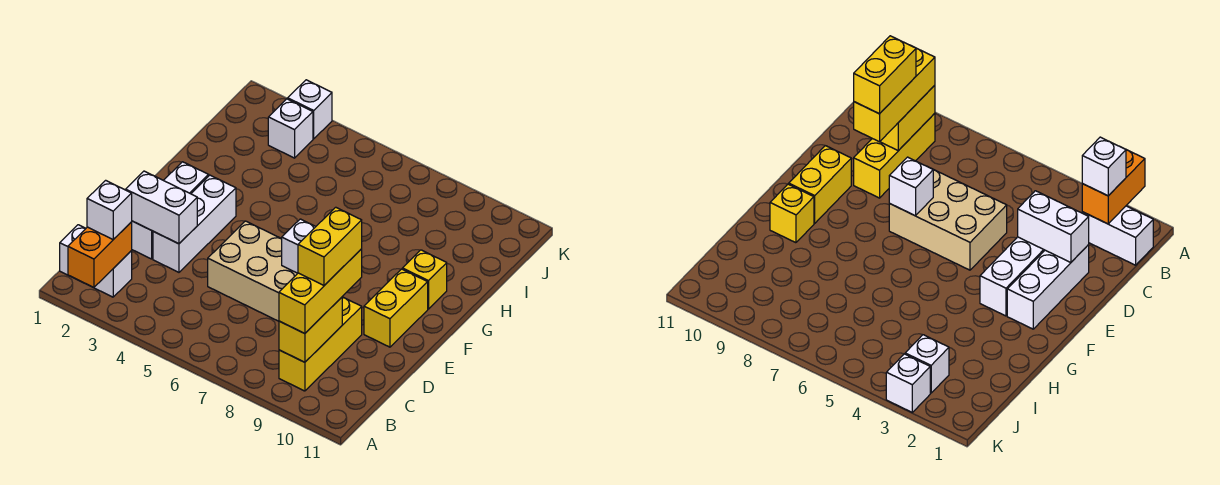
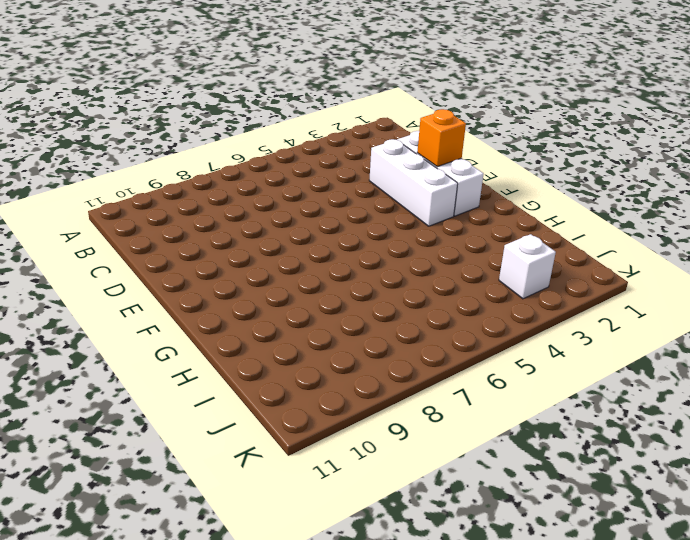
orange 1x1 brick [417,109,466,167] -> none
none -> white 1x2 brick [60,225,132,297]
none -> yellow 1x3 brick [279,297,362,391]
none -> tan 2x3 brick [208,221,298,321]

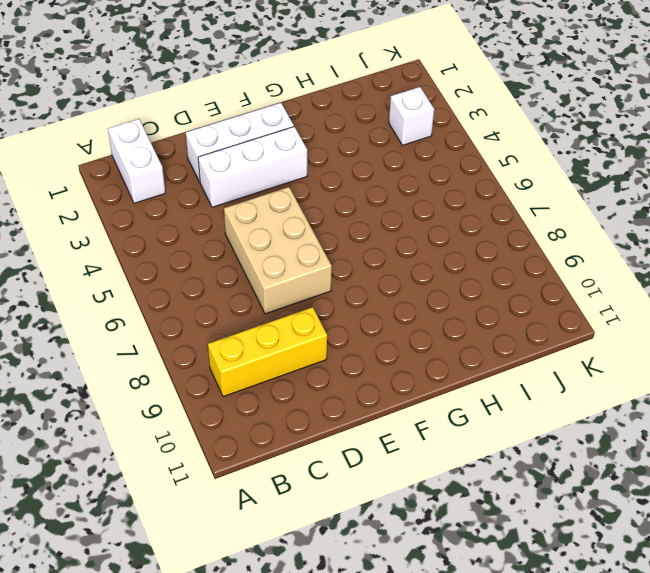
none -> yellow 1x2 brick [364,269,428,347]
none -> yellow 1x1 brick [402,250,447,309]
none -> white 1x1 brick [288,80,332,139]

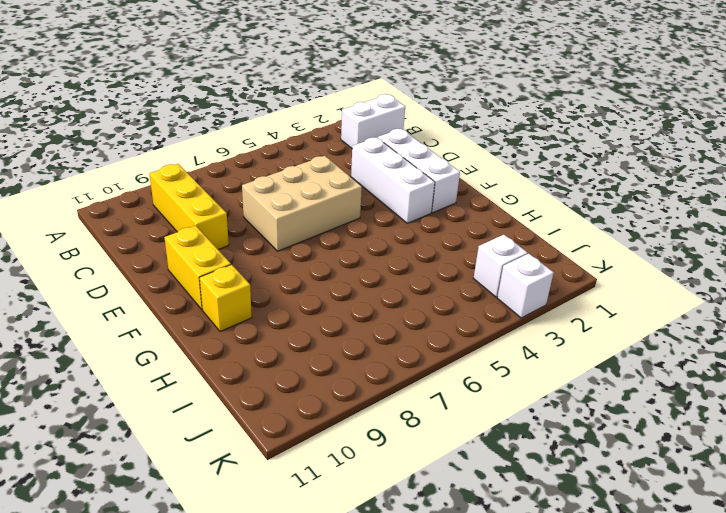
none -> orange 1x2 brick [68,222,132,288]
none -> yellow 1x2 brick [279,297,342,362]
none -> white 1x2 brick [126,171,197,244]

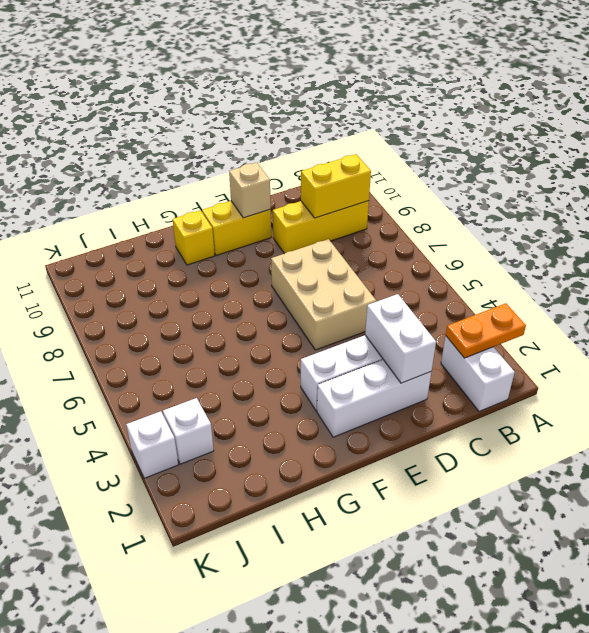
orange 1x2 plate [446,303,526,358] -> orange 1x2 brick [68,222,132,288]
tan 1x1 brick [229,163,271,218] -> none
none -> white 1x1 brick [282,219,316,273]
none -> white 1x1 brick [87,180,132,239]
none -> yellow 1x3 brick [279,249,362,334]

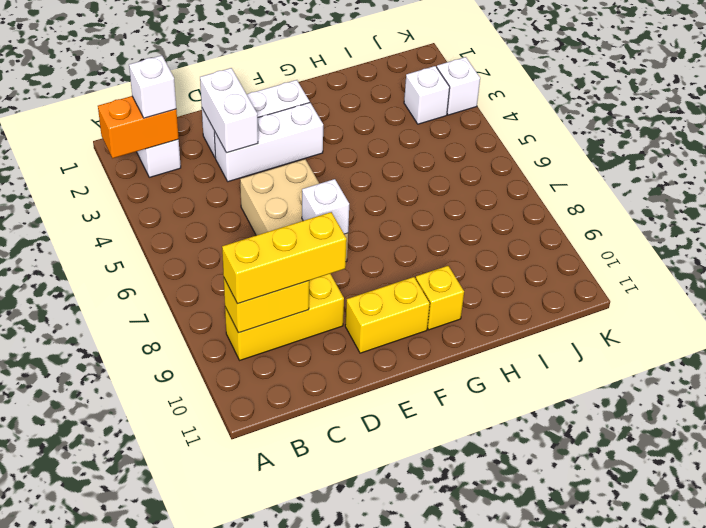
none -> yellow 1x2 brick [298,207,362,285]

